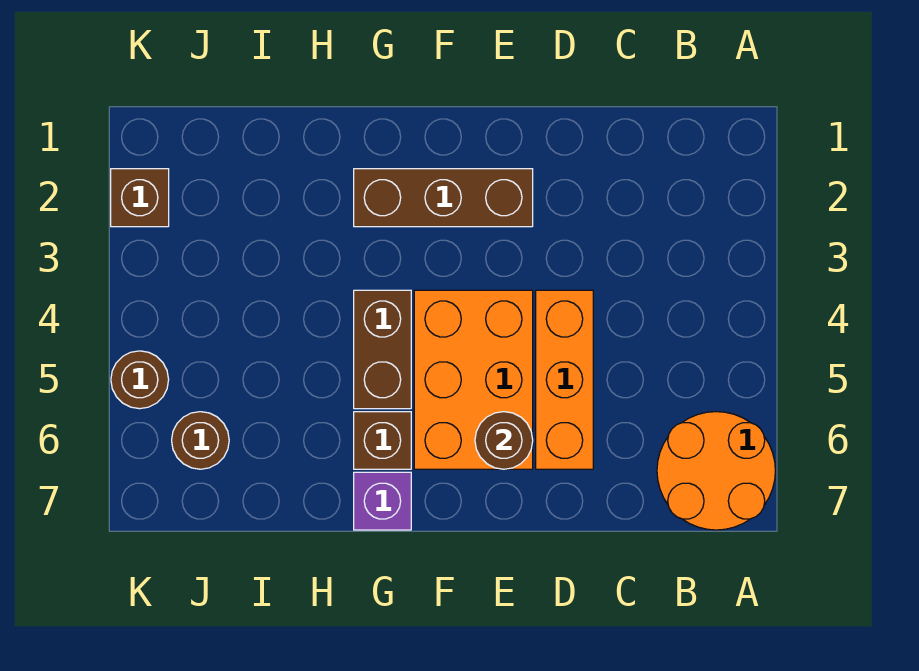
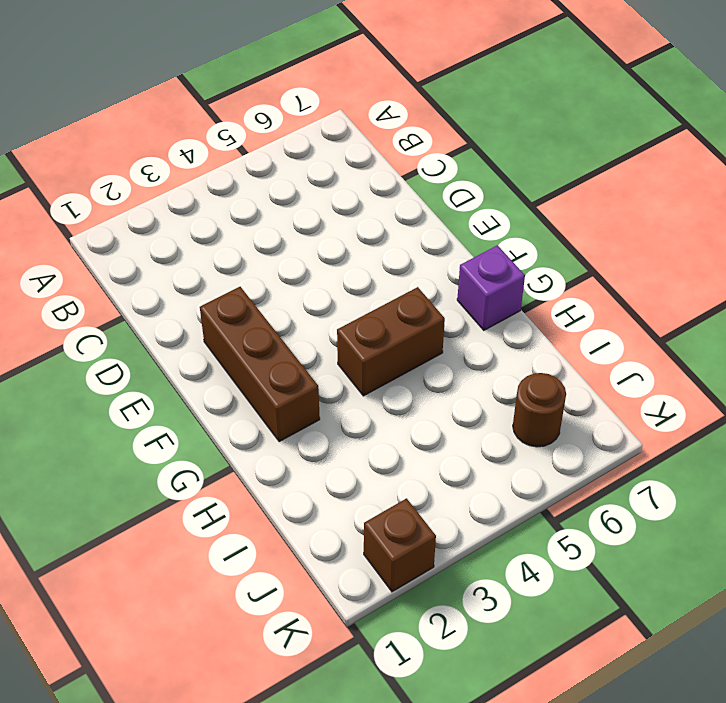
none -> orange 2x2 round brick [657,412,775,530]
none -> orange 1x3 brick [536,290,593,469]

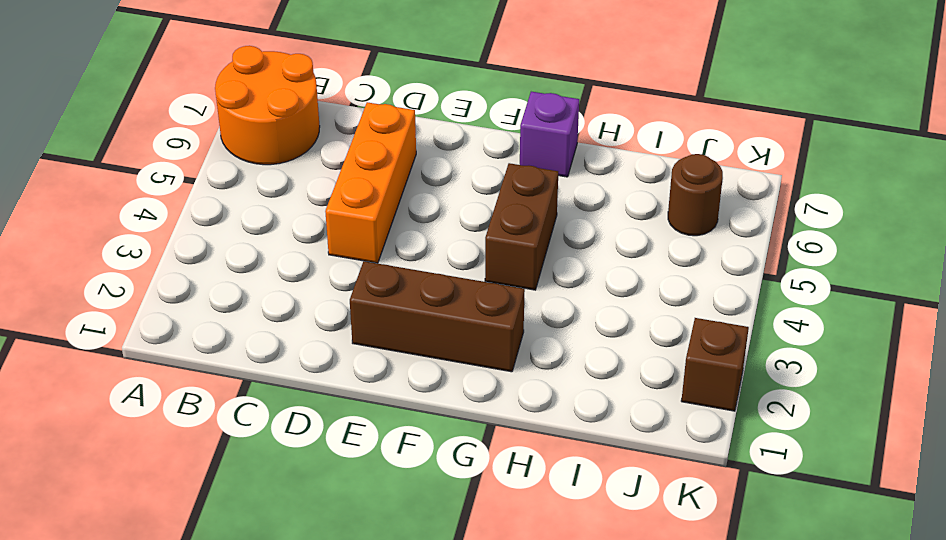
none -> orange 2x3 brick [414,290,533,469]
none -> brown 1x1 brick [354,412,411,469]

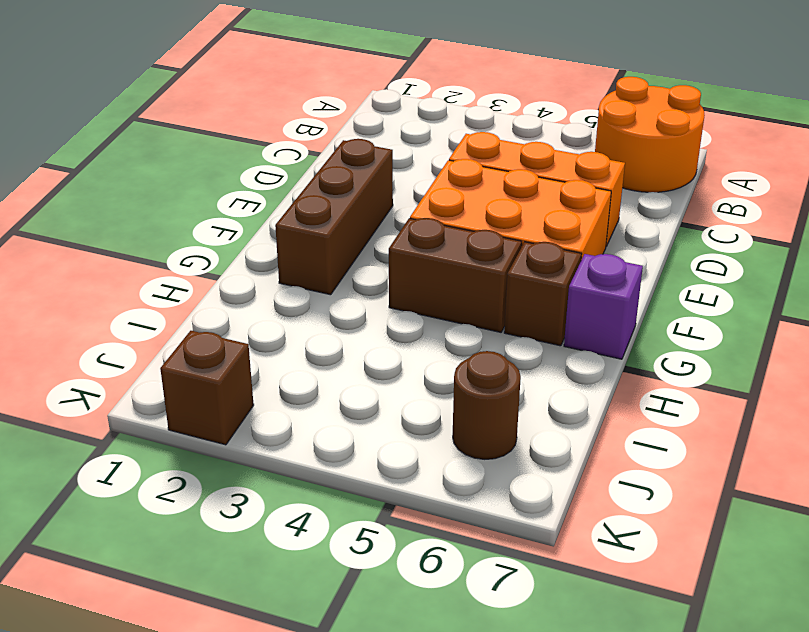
none -> brown 1x1 round brick [111,351,169,409]
none -> brown 1x1 round brick [475,412,533,469]

